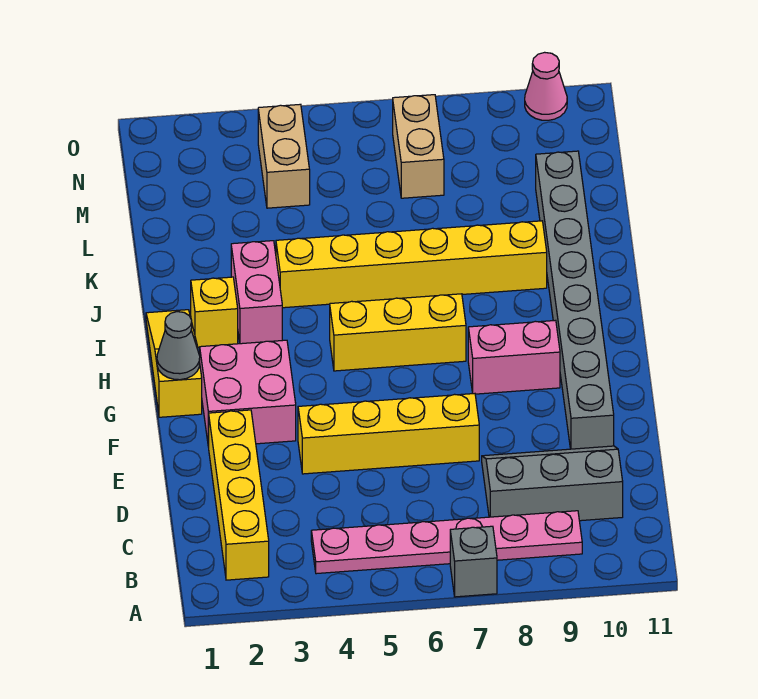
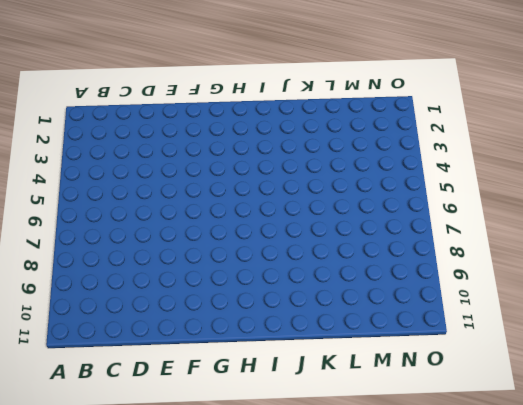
none -> grey 1x1 brick [450,526,497,597]
none -> yellow 1x4 brick [209,410,269,580]
none -> pink 1x6 plate [311,511,582,574]

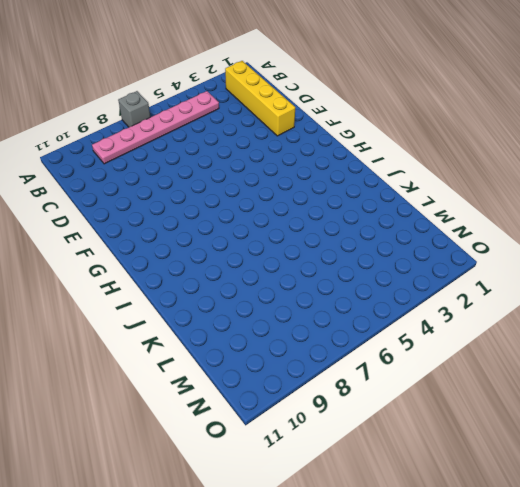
none -> grey 2x3 slope [482,446,623,521]
none -> yellow 1x4 brick [298,394,479,474]
none -> grey 1x8 brick [536,151,614,449]

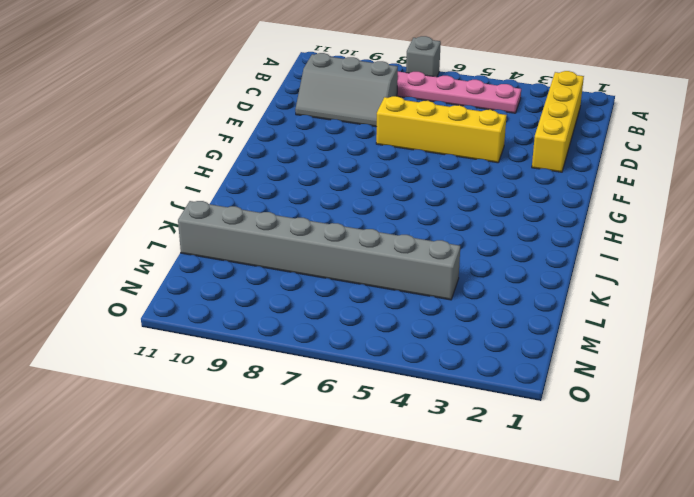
grey 1x8 brick [178,201,460,300] -> grey 1x8 brick turned to [536,151,614,449]
none -> pink 2x2 brick [200,340,296,447]
none -> yellow 1x3 slope [146,310,202,417]
none -> pink 1x2 brick [468,320,560,394]

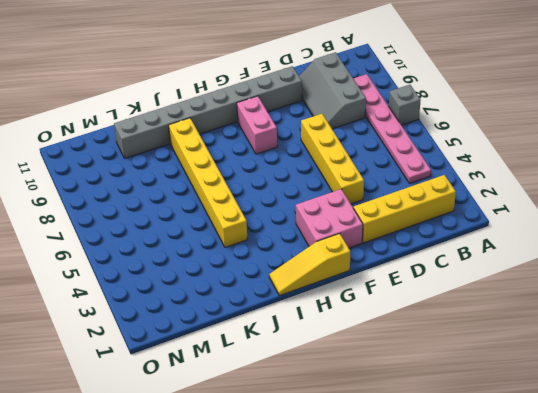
none -> yellow 1x3 brick [330,294,466,371]
none -> yellow 1x1 brick [191,277,238,347]
none -> pink 1x2 brick [231,241,282,344]

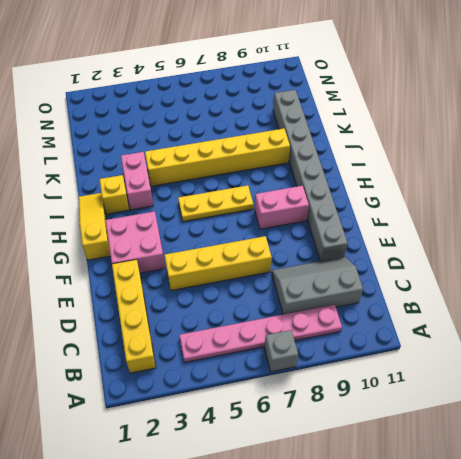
yellow 1x3 plate [178,185,253,222] -> yellow 1x3 brick [330,294,466,371]
none -> tan 1x2 brick [258,104,310,208]
none -> tan 1x2 brick [393,95,444,198]
none -> pink 1x1 cone [525,52,567,120]

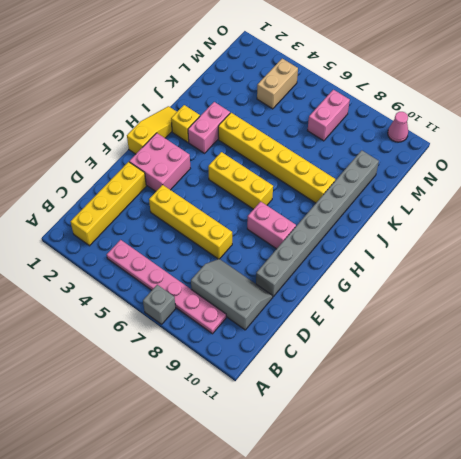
pink 1x2 brick [307,90,350,141] -> tan 1x2 brick [393,95,444,198]
none -> grey 1x1 cone [157,312,200,380]

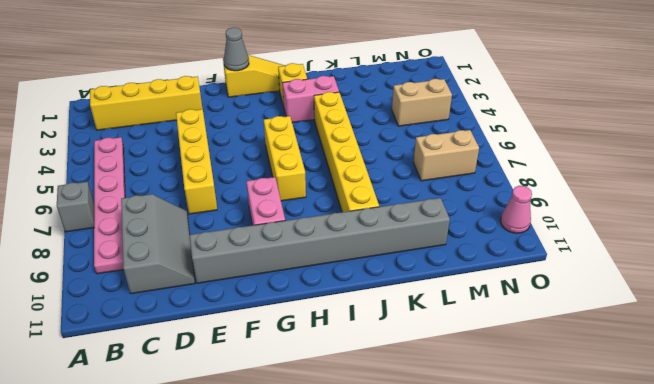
none -> pink 2x2 brick [200,340,296,447]

